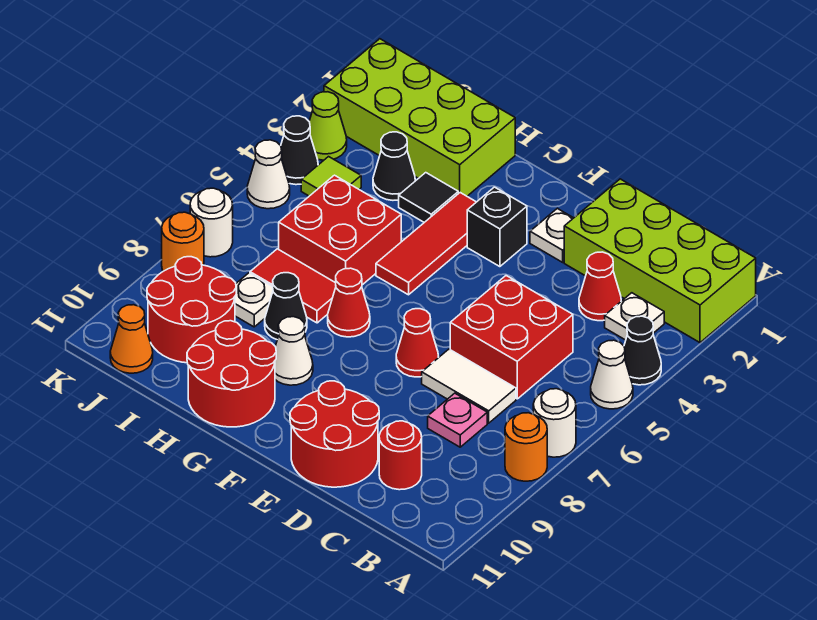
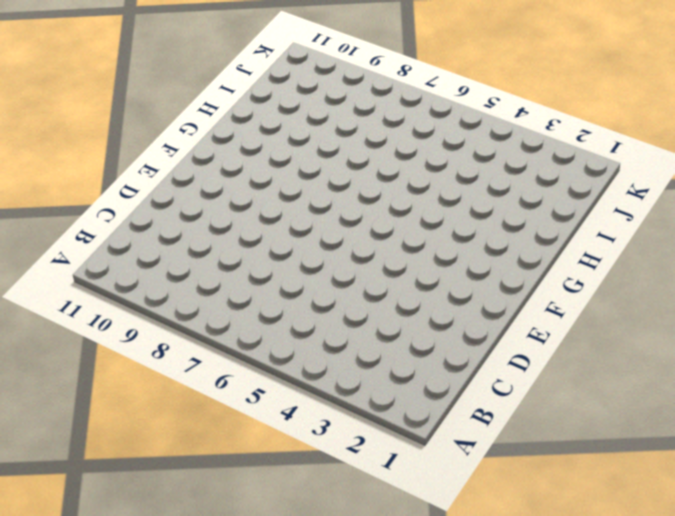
none -> lime 2x4 brick [564,179,756,343]
none -> black 1x1 cone [624,316,661,385]
none -> white 1x1 cone [591,340,633,409]
none -> white 1x1 round brick [533,389,576,457]

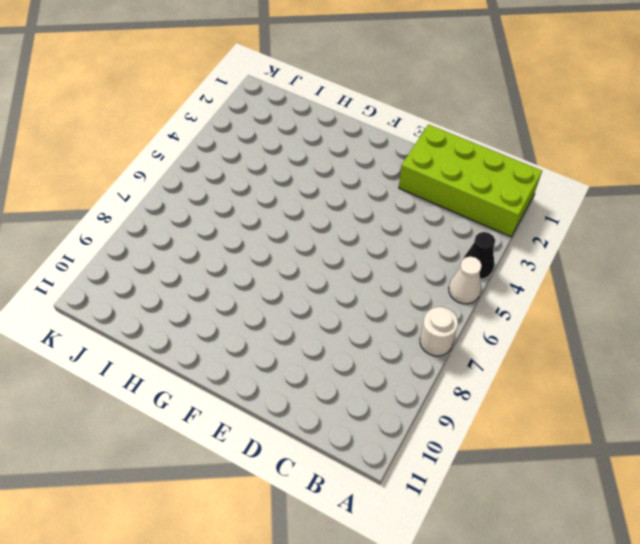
none -> orange 1x1 round brick [505,413,547,481]
none -> white 1x1 plate [605,293,664,340]
none -> red 1x1 cone [579,252,621,321]
none -> red 2x2 brick [450,276,573,399]

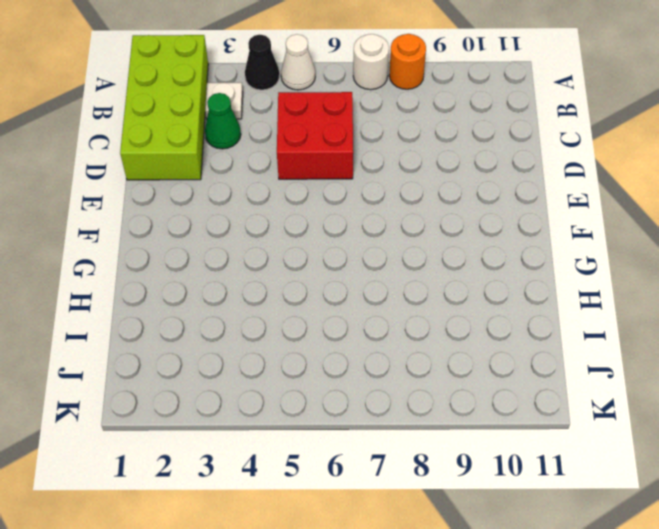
green 1x1 cone [205,93,241,149] -> red 1x1 cone [579,252,621,321]
none -> white 1x2 tile [422,349,516,423]
none -> pink 1x1 plate [428,393,487,447]
none -> red 1x1 round brick [379,421,422,490]
none -> red 2x2 round brick [290,381,379,487]

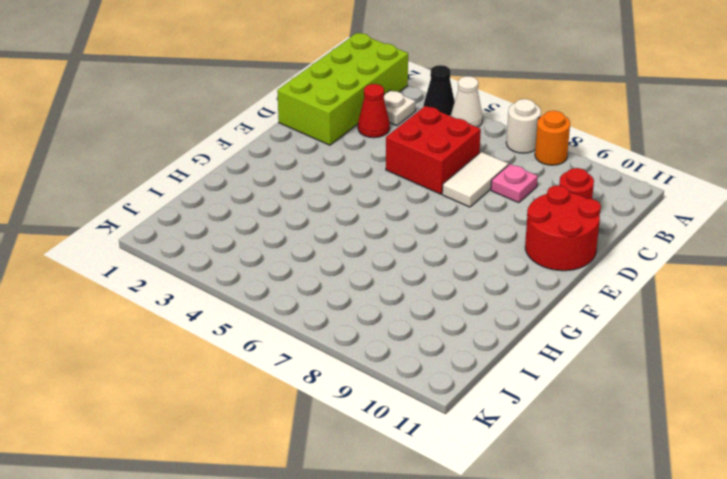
none -> white 1x1 plate [530,208,573,262]
none -> red 1x1 cone [396,309,439,377]
none -> black 1x1 brick [467,187,527,267]
none -> red 1x3 tile [376,193,476,295]

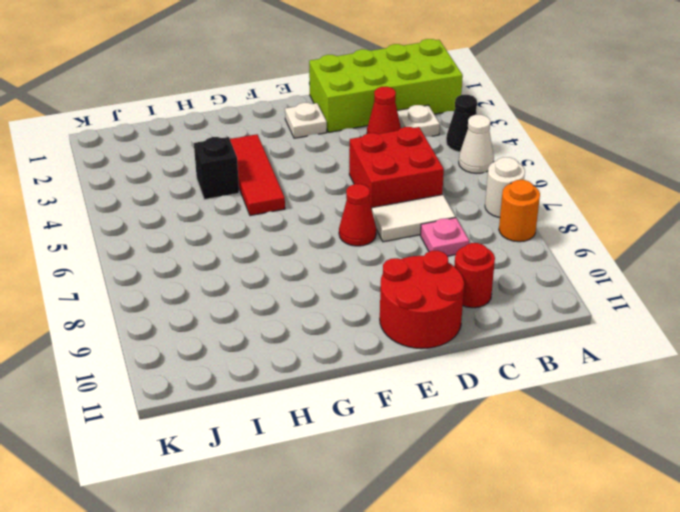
black 1x1 brick [194,137,239,200] -> black 1x1 brick moved to [467,187,527,267]
none -> red 1x1 cone [328,268,370,337]
none -> white 1x1 cone [275,317,313,385]
none -> red 2x2 round brick [187,321,276,427]
none -> lime 2x4 brick [324,39,515,196]

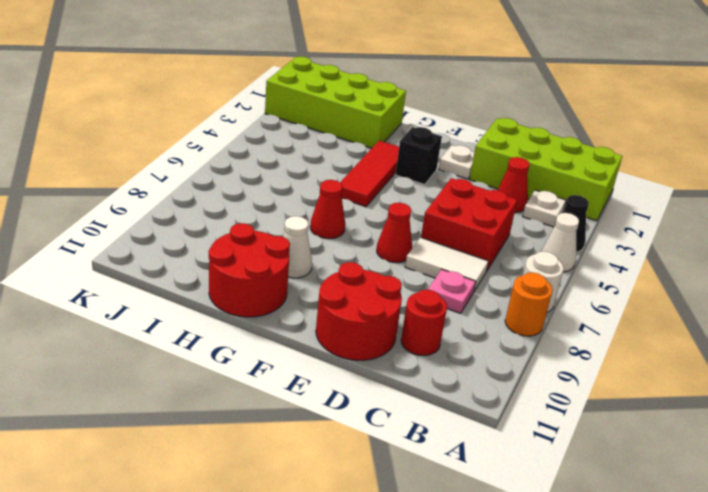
none -> black 1x1 tile [399,173,458,222]
none -> red 2x2 brick [279,175,401,285]
none -> red 1x2 tile [250,249,336,323]
none -> black 1x1 cone [265,273,307,339]

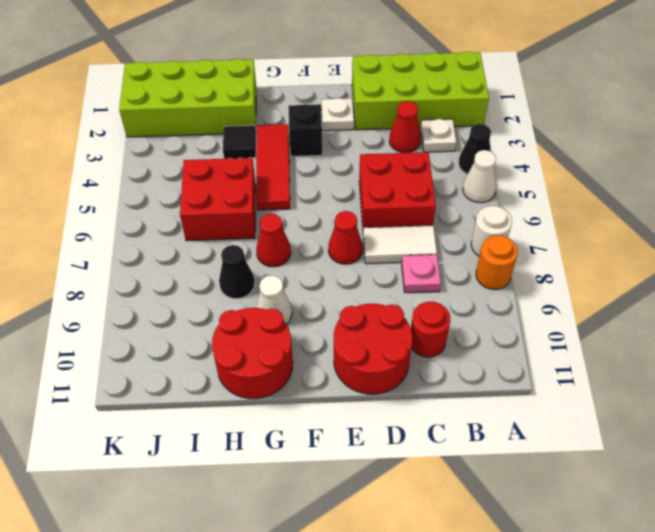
none -> red 1x2 tile [250,249,336,323]
none -> black 1x1 cone [373,132,415,200]
none -> white 1x1 plate [235,273,273,327]
none -> red 2x2 round brick [147,257,236,363]

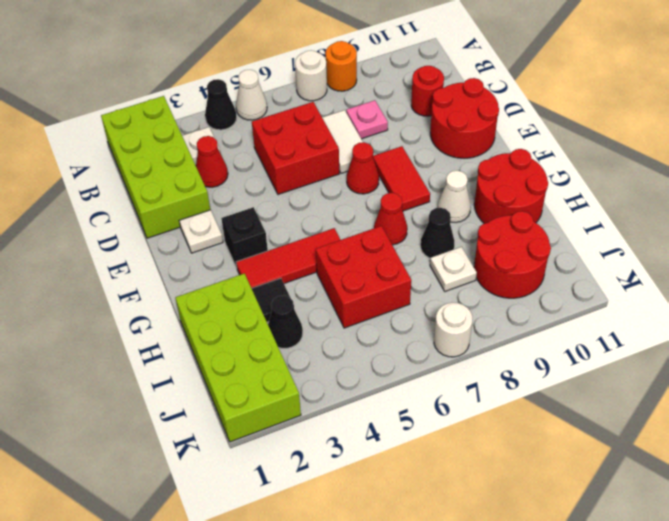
red 1x2 tile [373,146,430,211] -> red 1x2 tile moved to [250,249,336,323]
none -> lime 1x1 tile [301,157,361,196]
none -> orange 1x1 cone [110,305,153,373]
none -> lime 1x1 cone [309,92,347,160]
none -> black 1x1 cone [281,116,318,185]

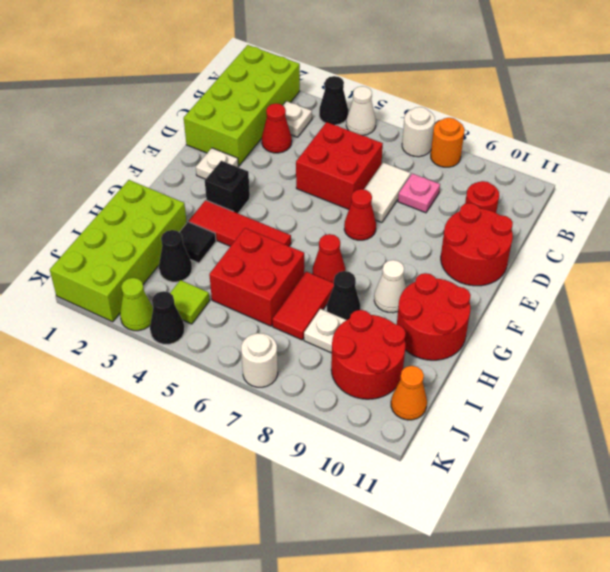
none -> white 1x1 cone [247,140,290,209]
none -> orange 1x1 round brick [162,212,204,271]

